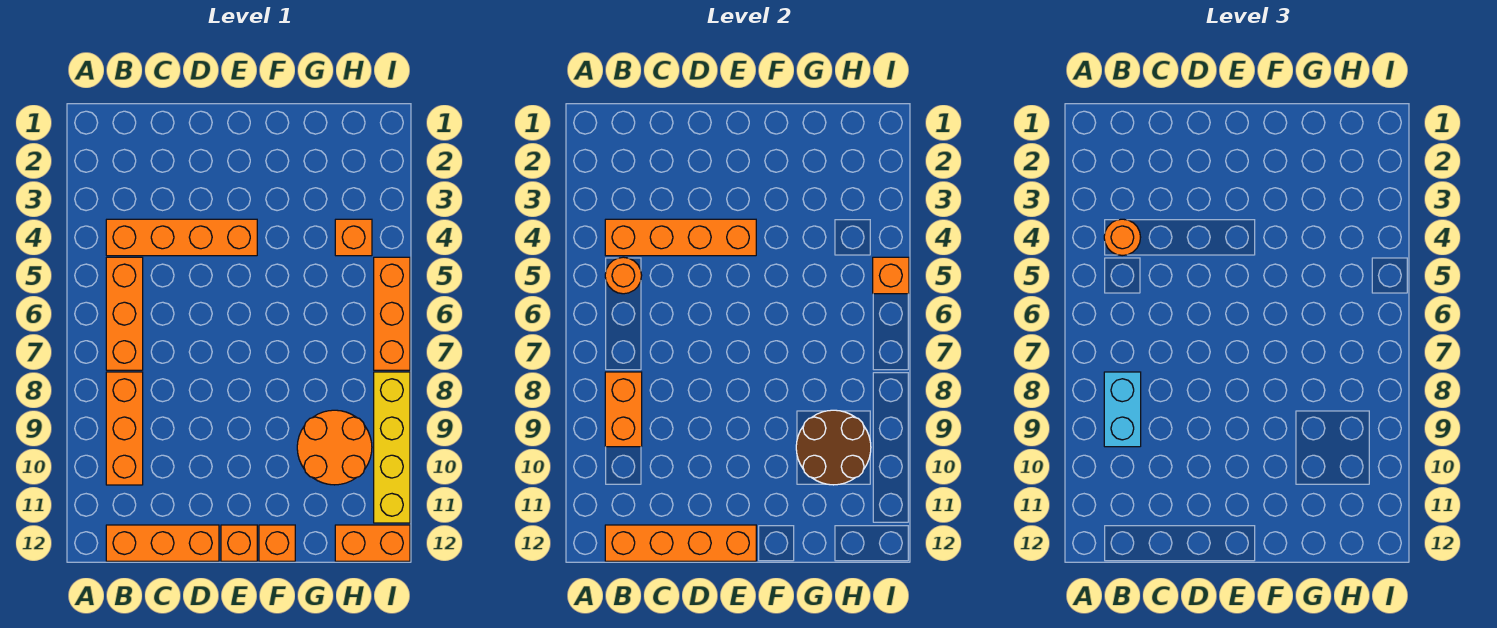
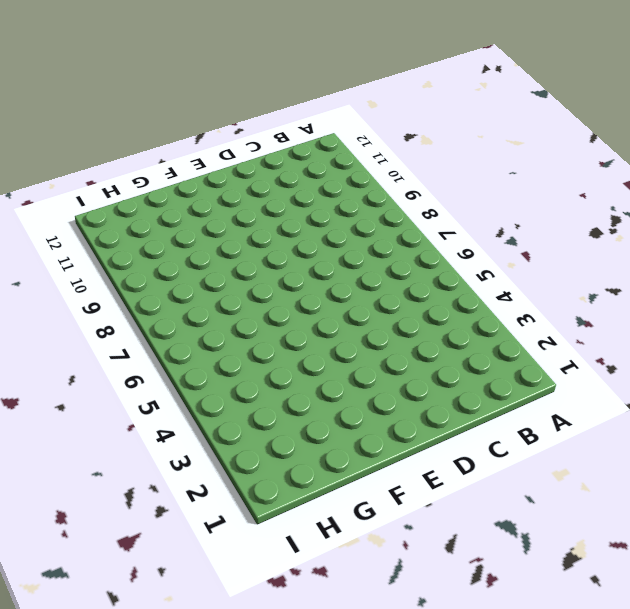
none -> orange 1x4 brick [106,219,257,256]
none -> orange 1x3 brick [106,257,143,370]
none -> orange 1x3 brick [106,372,143,485]

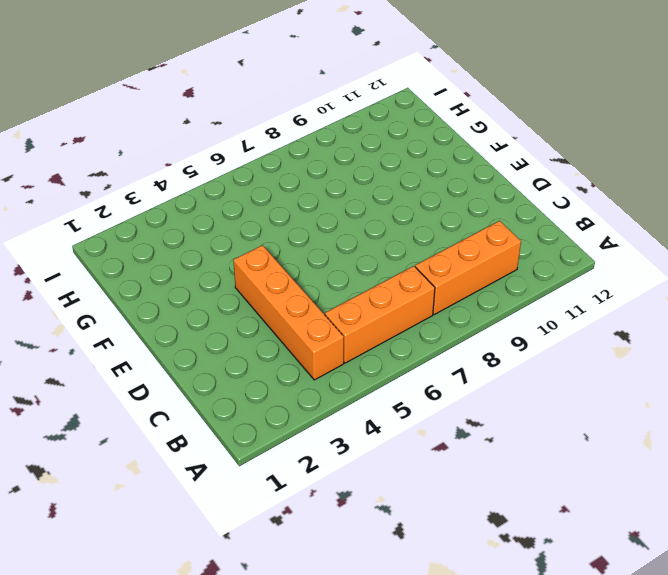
none -> orange 1x3 brick [106,525,219,561]
none -> orange 1x1 brick [221,525,257,561]
none -> orange 1x1 brick [259,525,295,561]

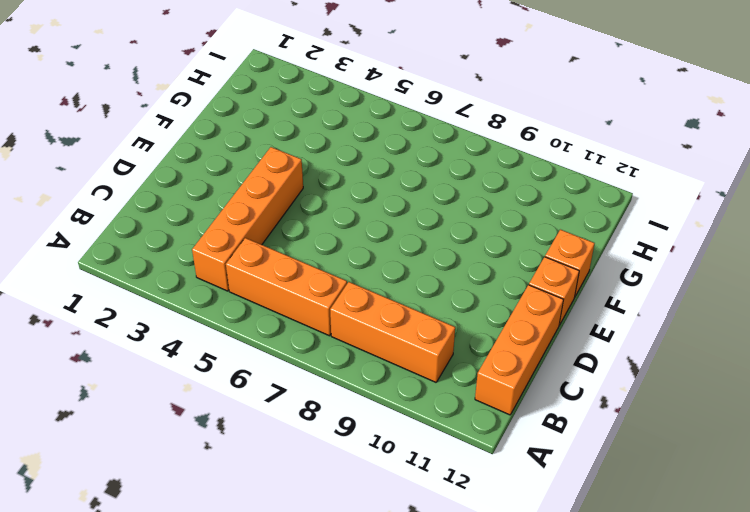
none -> orange 2x2 round brick [297,410,372,485]
none -> orange 1x1 brick [335,219,372,256]
none -> orange 1x2 brick [335,525,410,561]

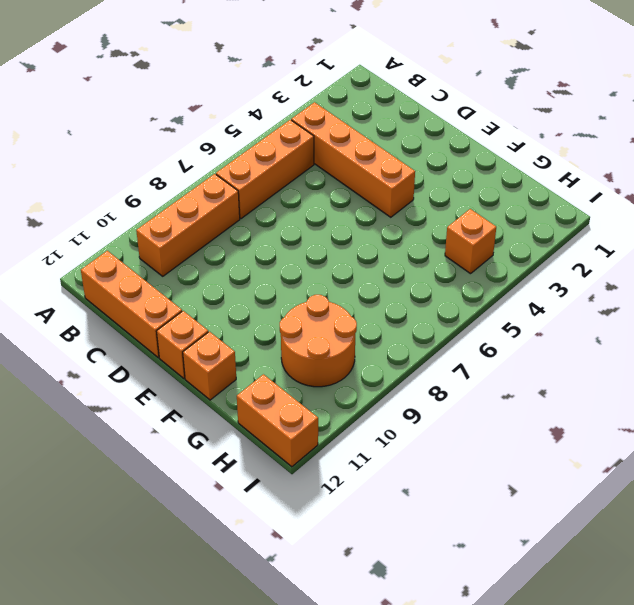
none -> orange 1x3 brick [374,257,410,370]
none -> yellow 1x4 brick [374,372,410,523]
none -> orange 1x4 brick [605,219,756,256]

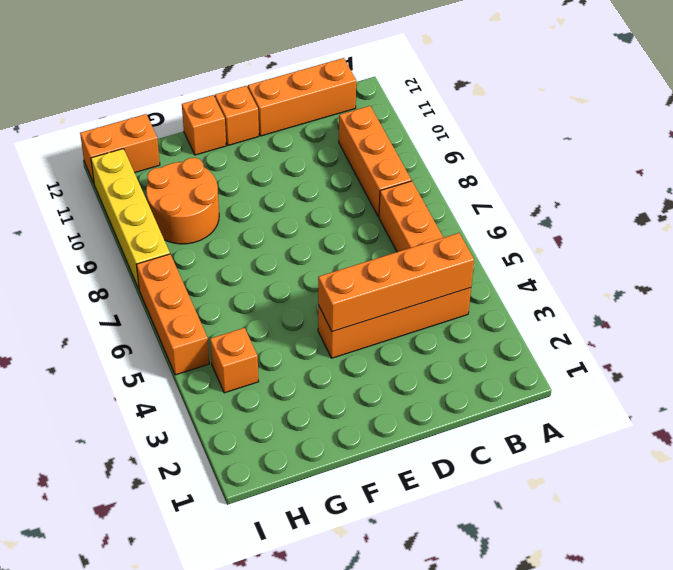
none -> orange 1x1 round brick [605,257,642,294]
none -> orange 1x2 brick [605,372,642,447]
none -> orange 1x4 brick [605,525,756,561]

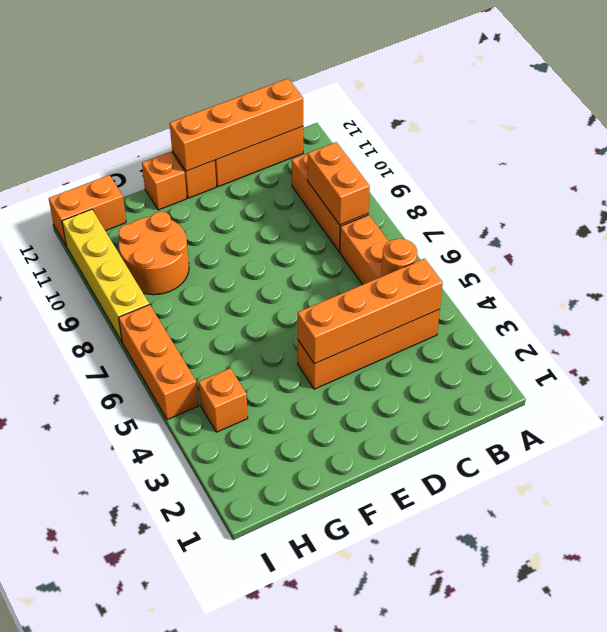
none -> brown 2x2 round brick [796,410,871,485]
none -> orange 1x1 brick [873,257,909,294]
none -> orange 1x1 round brick [1104,219,1141,256]

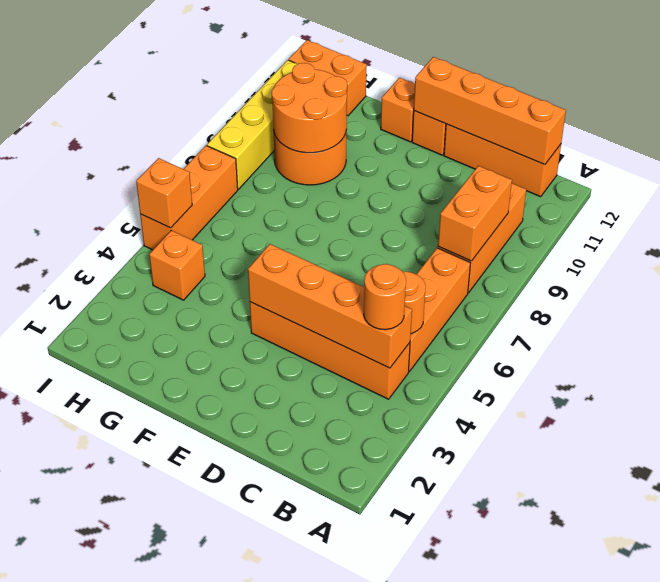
orange 2x2 round brick [272,63,347,153] -> brown 2x2 round brick [796,410,871,485]
none -> cyan 1x2 brick [1104,372,1141,447]

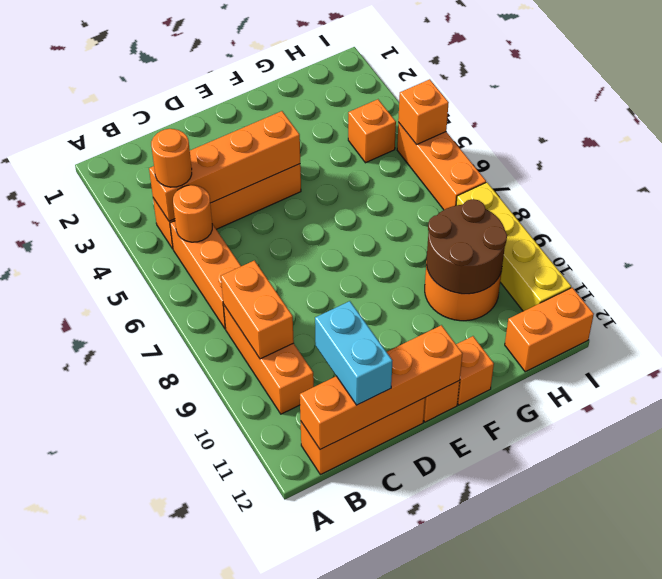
cyan 1x2 brick [315,301,392,405] -> cyan 1x2 brick moved to [1104,372,1141,447]

